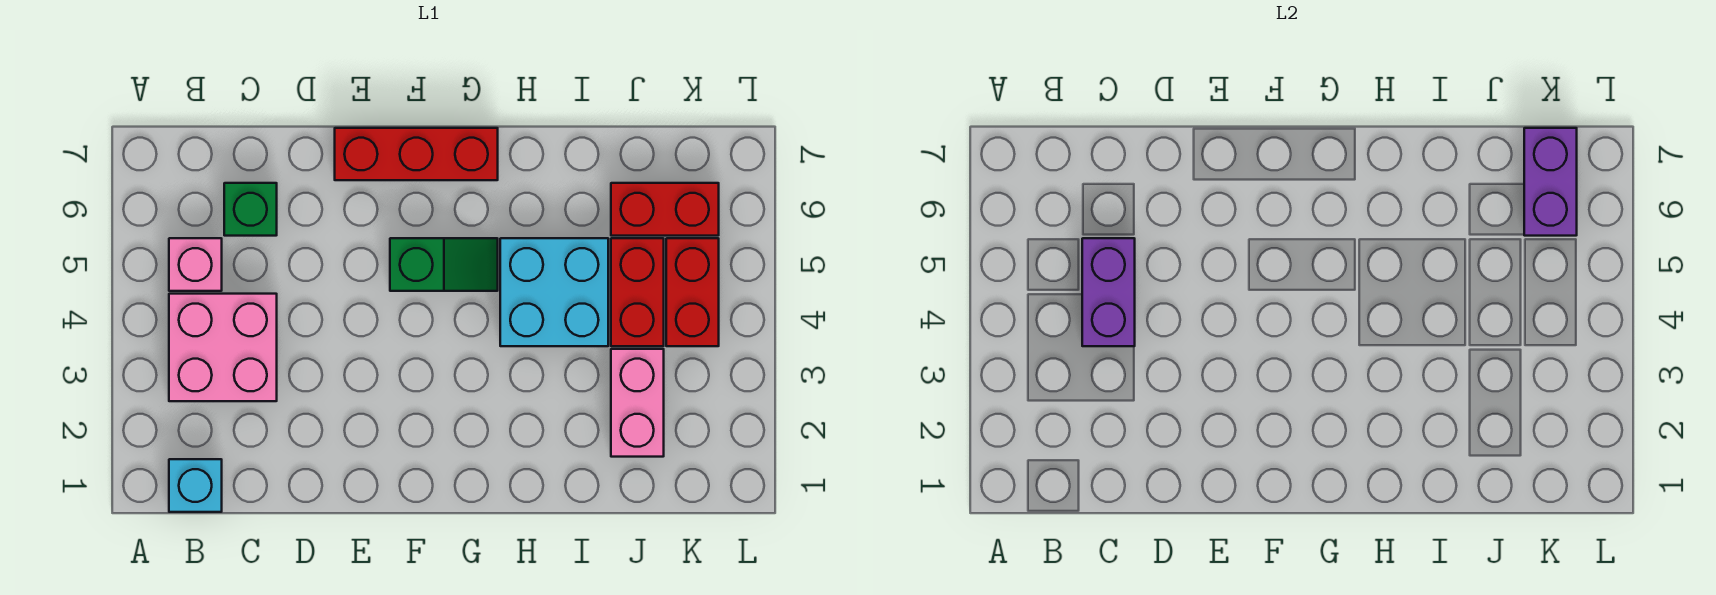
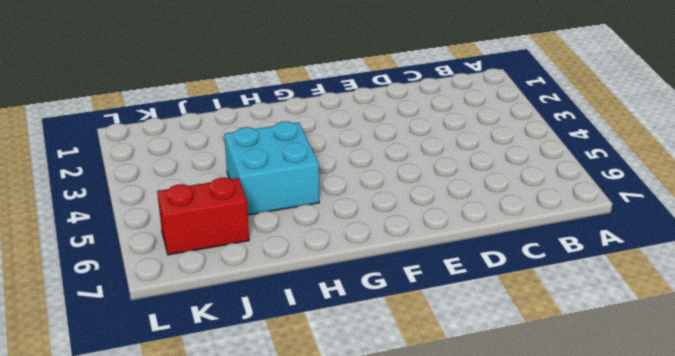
none -> cyan 1x1 brick [169,459,222,512]
none -> pink 2x2 brick [169,294,277,401]
none -> pink 1x1 brick [169,238,222,291]

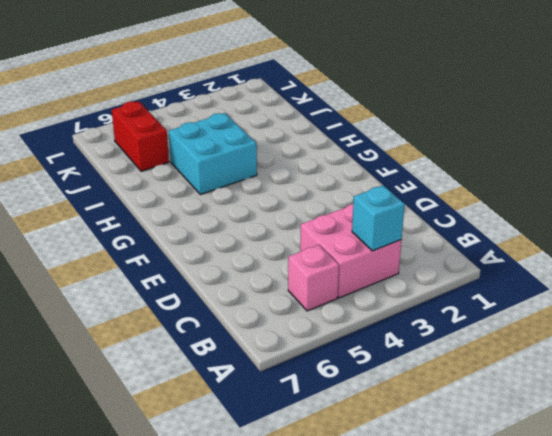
cyan 1x1 brick [352,185,405,251] -> cyan 1x1 brick moved to [169,459,222,512]
none -> green 1x1 brick [224,183,277,236]
none -> red 1x3 brick [335,128,498,180]
none -> green 1x2 slope [390,238,498,291]

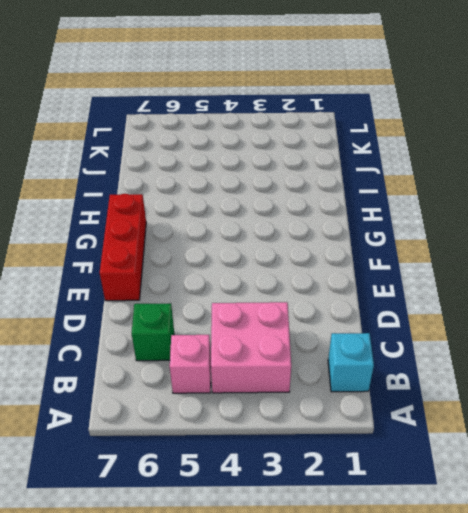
none -> green 1x2 slope [390,238,498,291]
none -> cyan 2x2 brick [500,238,608,346]
none -> pink 1x2 brick [611,349,664,457]

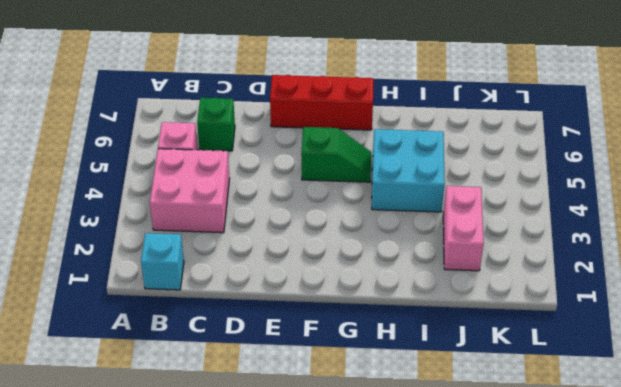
none -> red 1x2 brick [611,238,664,346]
none -> red 1x2 brick [611,183,719,236]
none -> red 1x2 brick [666,238,719,346]

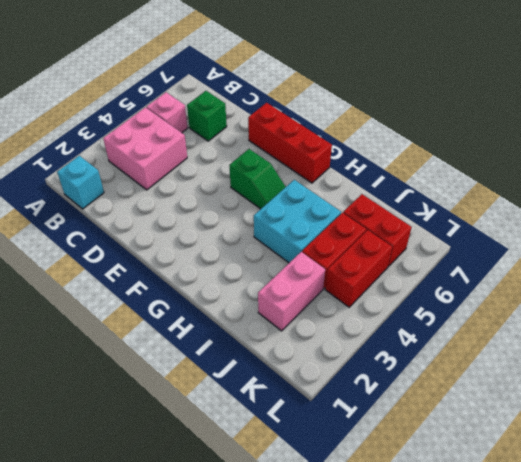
none -> purple 1x2 brick [1082,238,1135,346]
none -> purple 1x2 brick [1524,128,1577,236]

